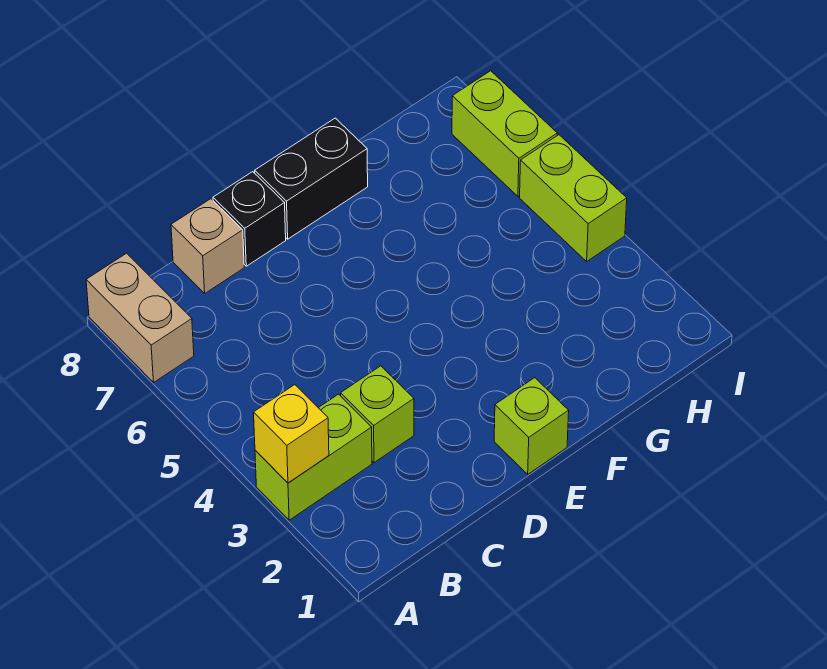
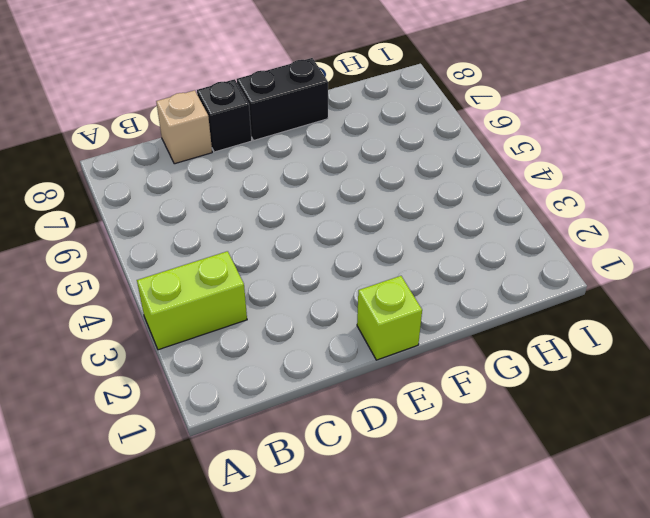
none -> tan 1x2 brick [86,253,194,382]
none -> lime 1x1 brick [341,366,414,463]

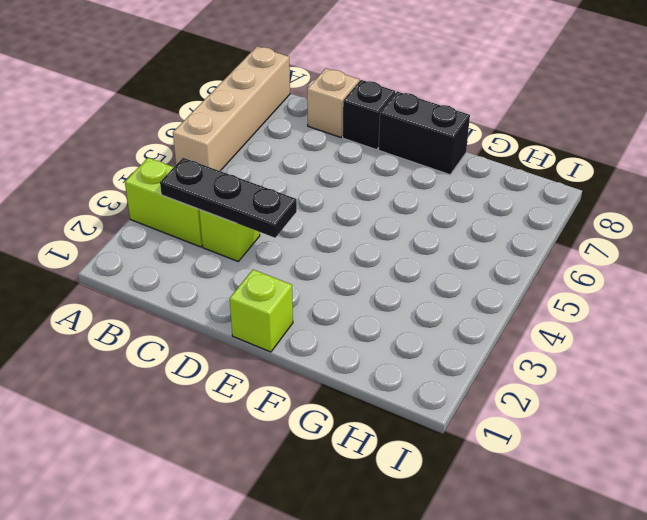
tan 1x4 brick [173,46,290,171] -> tan 1x2 brick [86,253,194,382]
black 1x3 plate [160,158,297,238] -> none
none -> lime 1x2 brick [520,135,627,261]
none -> lime 1x2 brick [452,71,557,196]

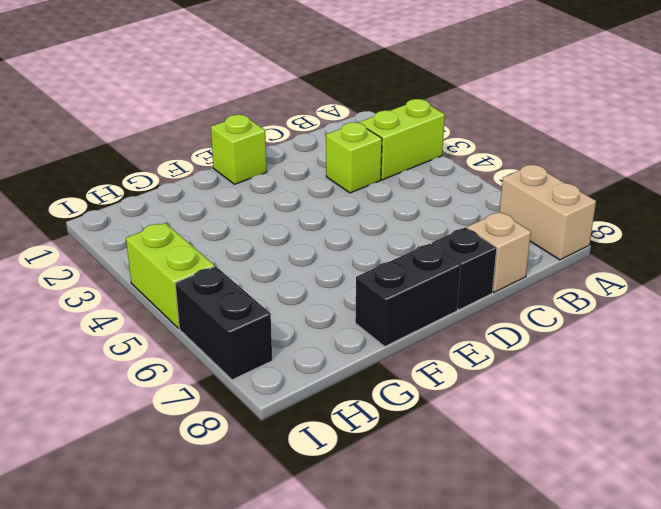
black 1x2 brick [175,266,272,380] -> lime 1x2 brick [452,71,557,196]
none -> yellow 1x1 brick [254,385,329,483]

